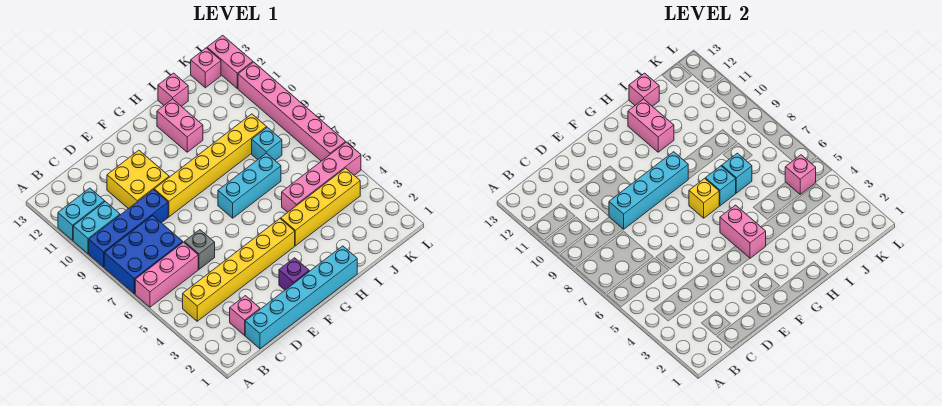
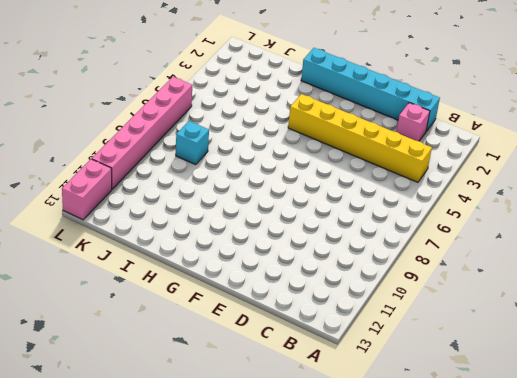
none -> pink 1x3 brick [135,242,198,307]
none -> blue 2x3 brick [104,216,183,294]
none -> blue 1x4 brick [89,190,168,267]

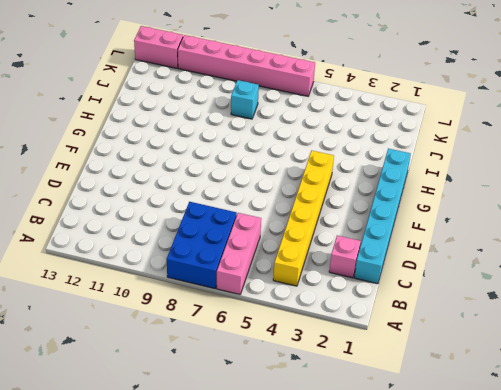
none -> blue 1x4 brick [89,190,168,267]
none -> cyan 1x2 brick [73,201,120,254]
none -> cyan 1x2 brick [58,188,105,240]

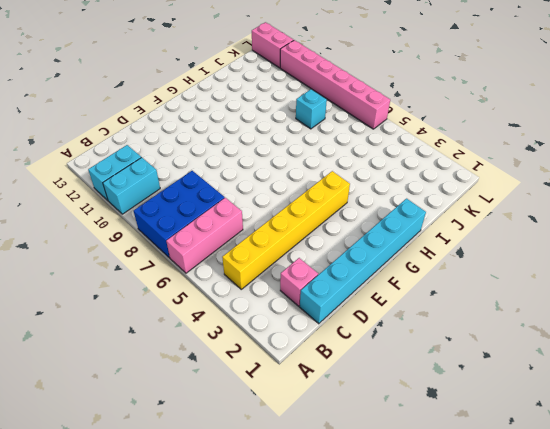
none -> blue 1x4 brick [89,190,168,267]
none -> grey 1x1 brick [184,230,215,269]
none -> yellow 2x2 brick [107,150,169,209]

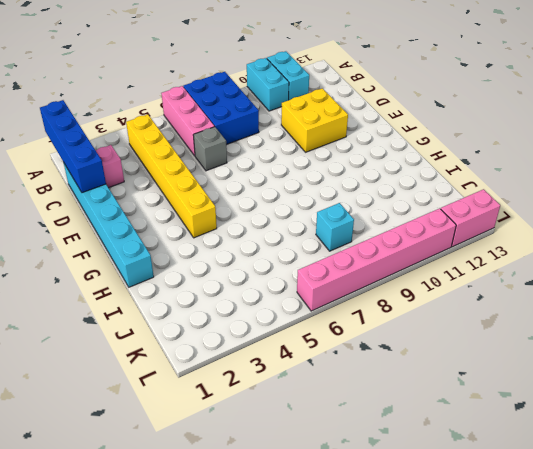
blue 1x4 brick [40,100,106,193] -> blue 1x4 brick moved to [89,190,168,267]
none -> yellow 1x6 brick [154,114,267,217]
none -> purple 1x1 brick [279,258,309,290]
none -> cyan 1x3 brick [218,153,281,218]

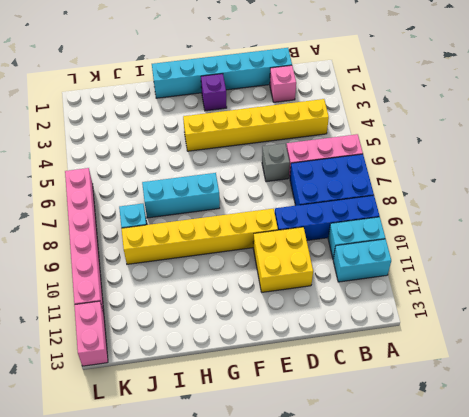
none -> yellow 1x4 brick [281,168,360,246]
none -> pink 1x2 brick [157,99,203,152]
none -> pink 1x4 brick [282,142,361,212]

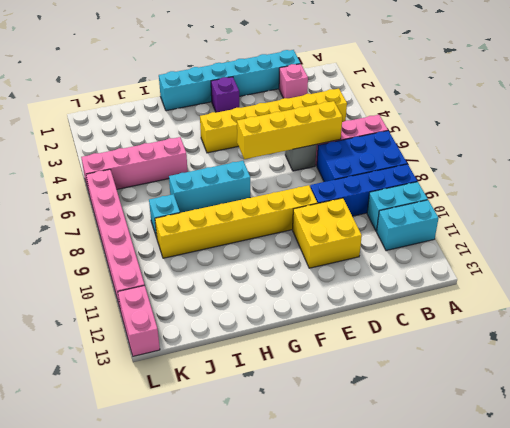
yellow 1x4 brick [237,101,342,159] -> yellow 1x4 brick moved to [281,168,360,246]
none -> pink 1x2 brick [157,99,203,152]
none -> pink 1x1 brick [158,73,188,106]
none -> pink 1x1 brick [191,48,221,88]

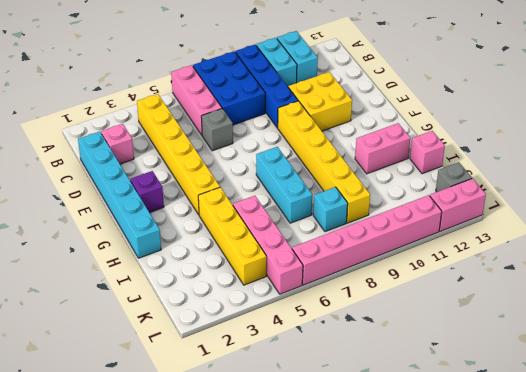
grey 1x1 brick [436,162,472,192] -> pink 1x1 brick [191,48,221,88]
none -> cyan 1x4 brick [609,152,688,229]
none -> pink 1x2 brick [720,205,766,258]
none -> yellow 1x1 brick [689,178,719,218]

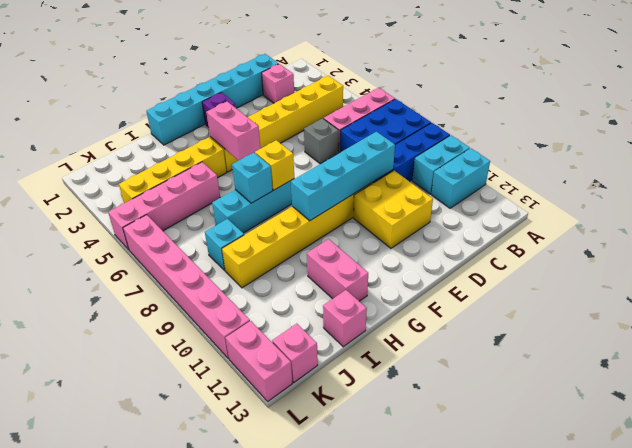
none -> pink 1x2 brick [628,99,674,152]
none -> cyan 1x1 brick [722,153,752,193]
none -> pink 1x1 brick [629,73,659,106]

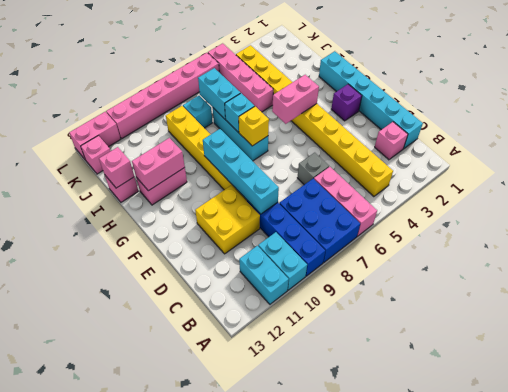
cyan 1x2 brick [198,68,241,119] -> cyan 1x1 brick [722,153,752,193]
none -> pink 1x1 brick [785,155,816,194]

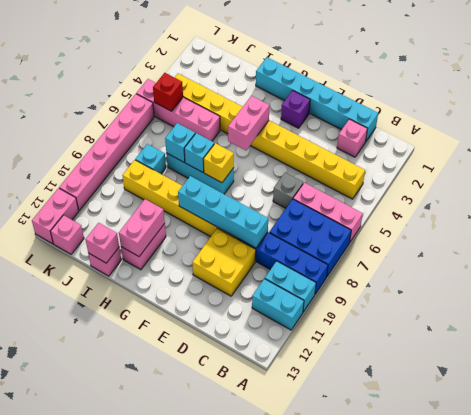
red 1x1 brick [153,73,183,111] -> pink 1x1 brick [785,155,816,194]

